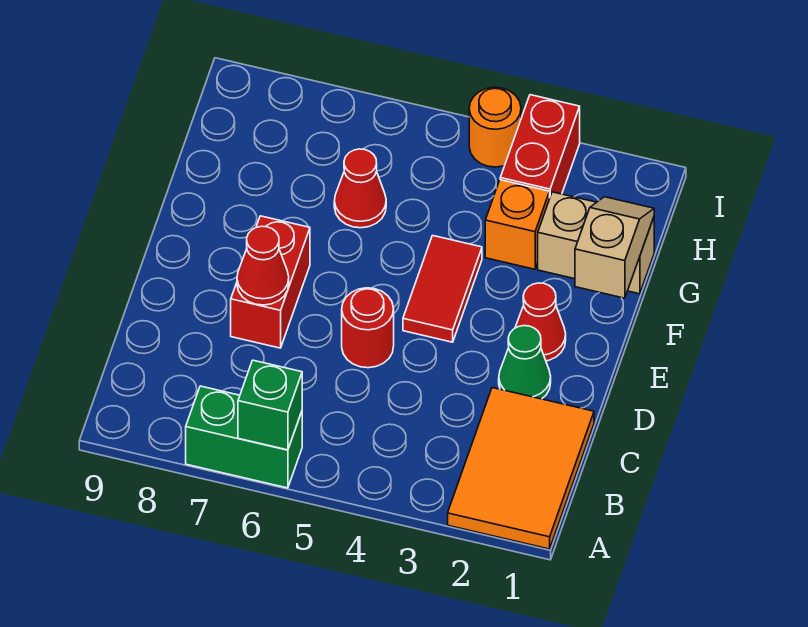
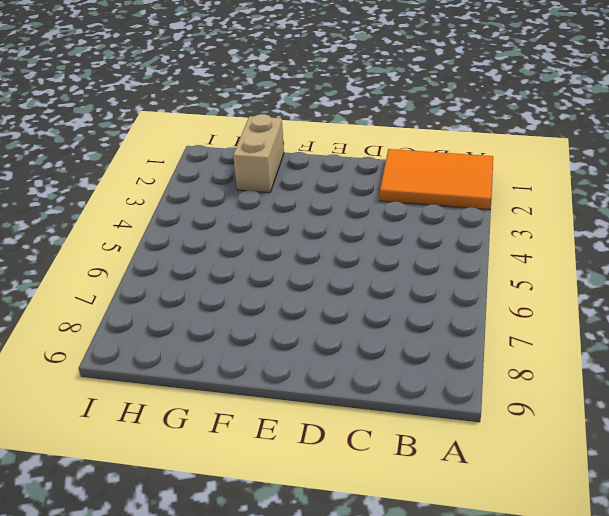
none -> green 1x2 brick [186,386,302,488]
none -> green 1x1 cone [499,326,551,399]
none -> red 1x1 round brick [342,288,394,368]

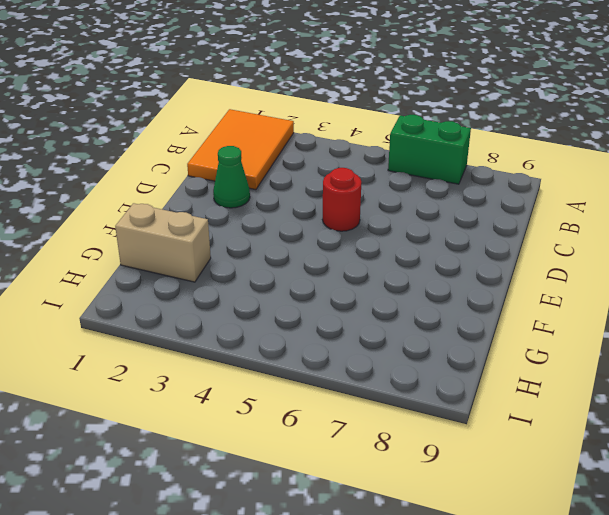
none -> red 1x2 brick [231,216,310,348]
none -> red 1x1 cone [515,283,566,361]
none -> red 1x2 tile [403,236,482,342]

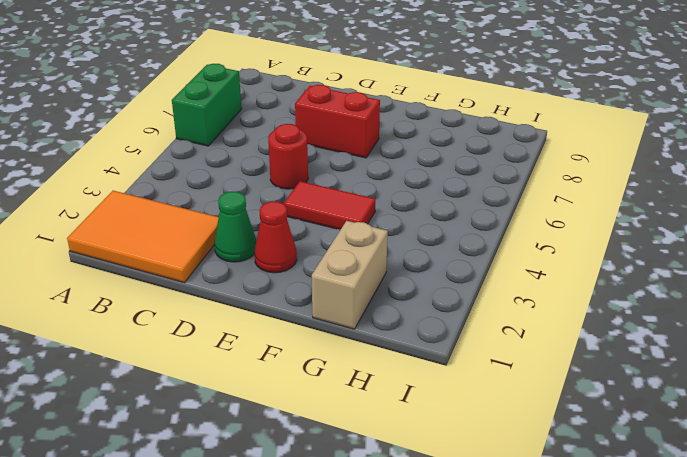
none -> orange 1x1 brick [485,180,550,269]
none -> red 1x1 cone [334,149,386,228]
none -> red 1x2 brick [500,95,580,196]

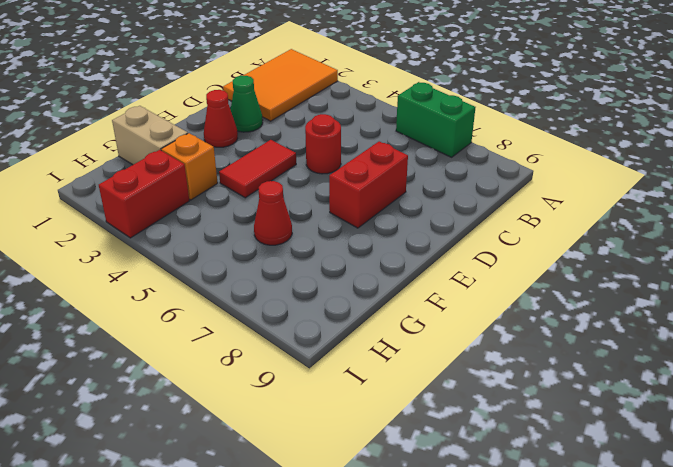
none -> orange 1x1 round brick [469,87,521,167]
none -> green 1x1 brick [238,360,302,450]
none -> red 1x1 cone [237,226,289,305]

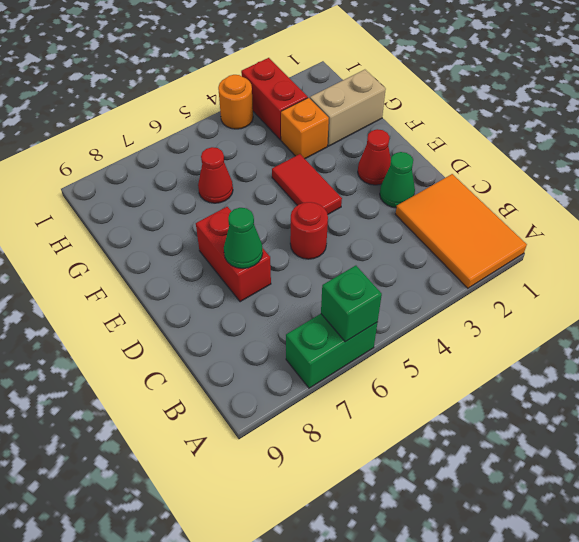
green 1x1 cone [224,208,263,268] -> red 1x1 cone [237,226,289,305]
none -> tan 1x2 slope [575,197,654,298]

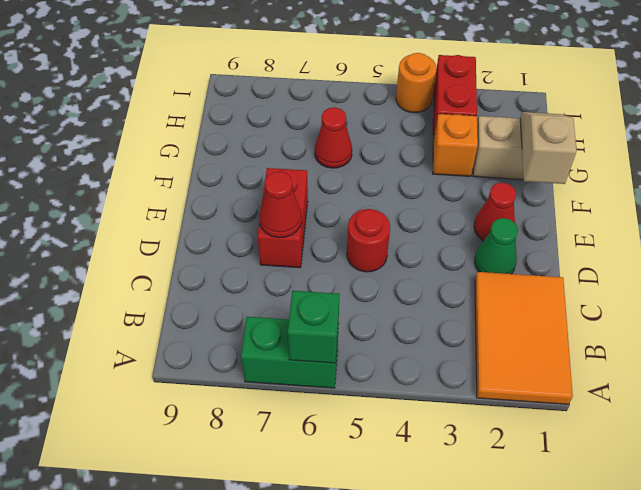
none -> red 1x2 tile [403,236,482,342]

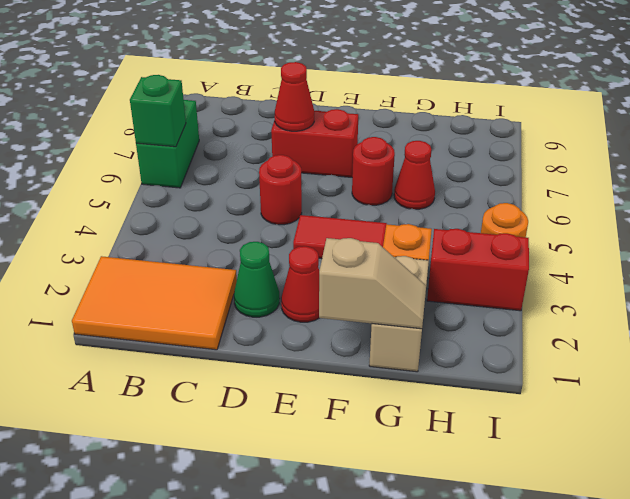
red 1x1 round brick [352,137,395,205] -> none

